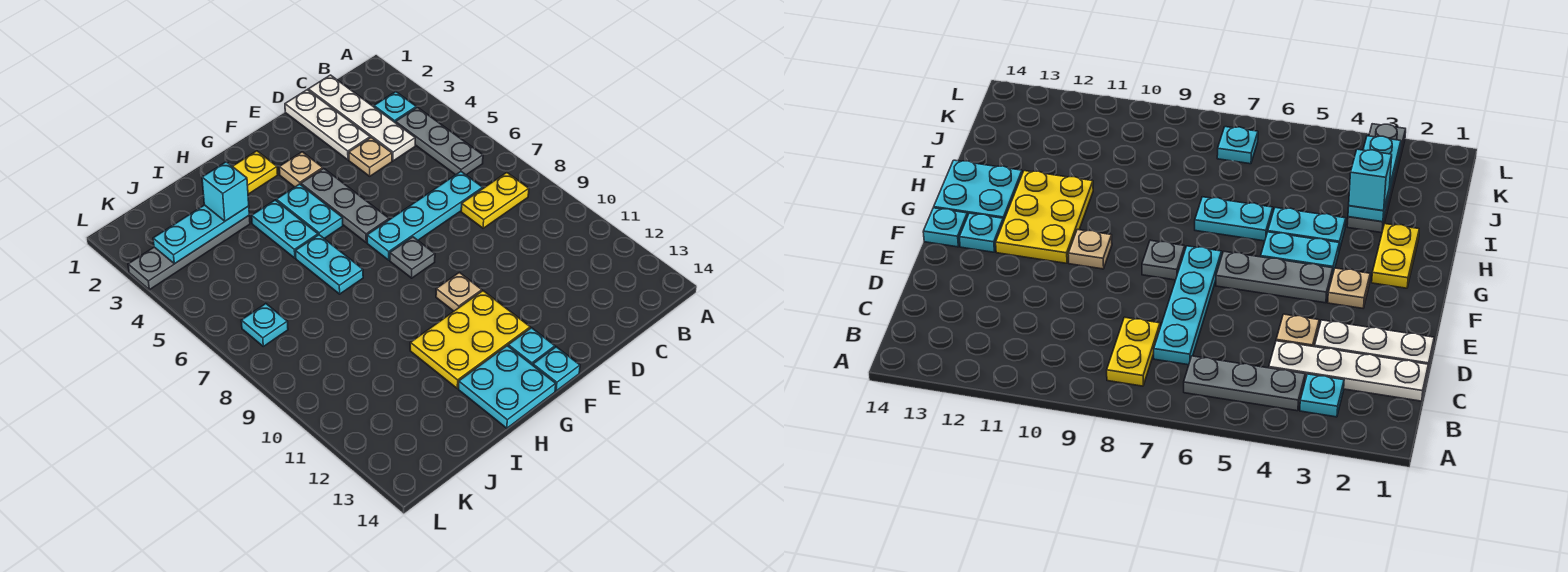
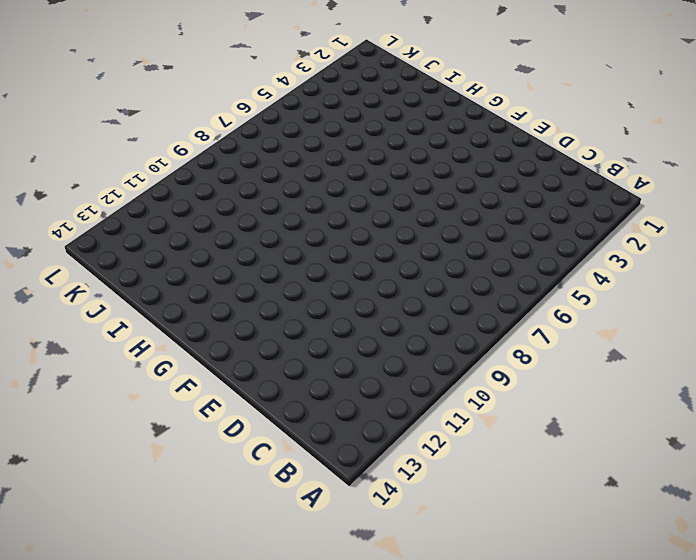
none -> cyan 1x1 plate [374,92,416,123]
none -> grey 1x3 plate [396,107,483,175]
none -> yellow 1x2 plate [461,173,529,228]

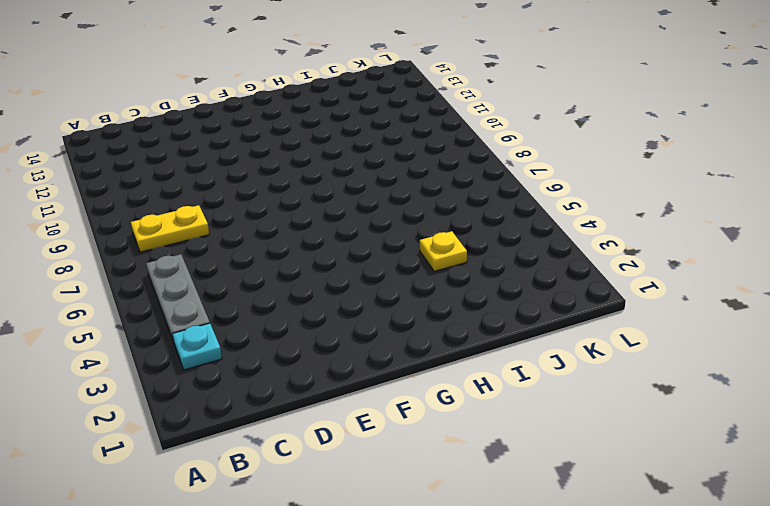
yellow 1x1 plate [420,231,467,271] -> none
none -> white 1x4 plate [308,75,415,161]
none -> cyan 1x4 plate [367,172,483,260]
none -> white 1x3 plate [285,90,370,160]

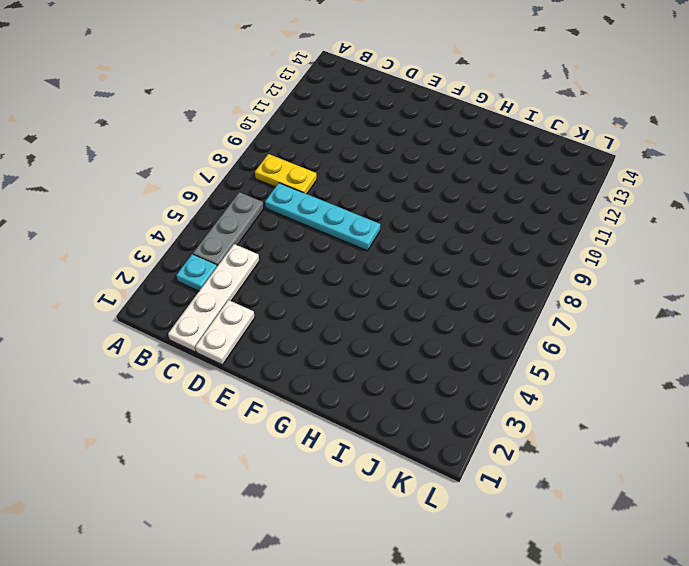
white 1x2 plate [195,300,255,365] -> white 1x3 plate [285,90,370,160]
none -> tan 1x1 plate [349,138,392,176]
none -> tan 1x1 plate [279,152,323,187]
none -> grey 1x3 plate [301,168,389,242]

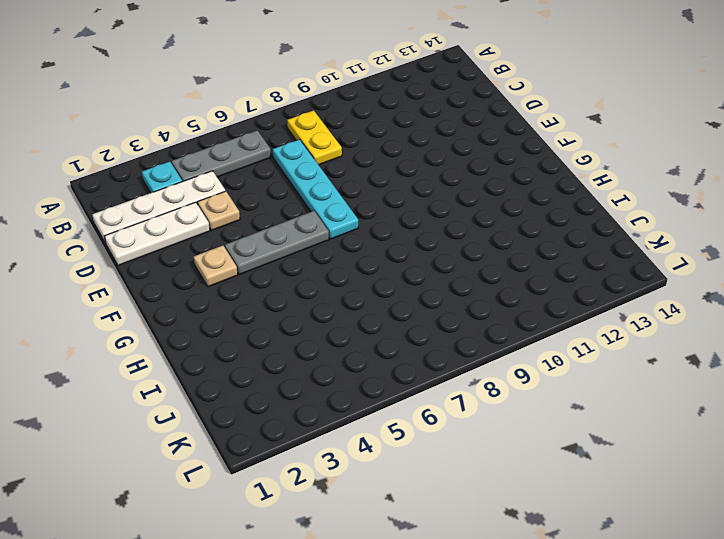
none -> grey 1x1 plate [390,237,435,278]
none -> tan 1x1 plate [436,273,482,311]
none -> yellow 2x3 plate [410,291,530,388]

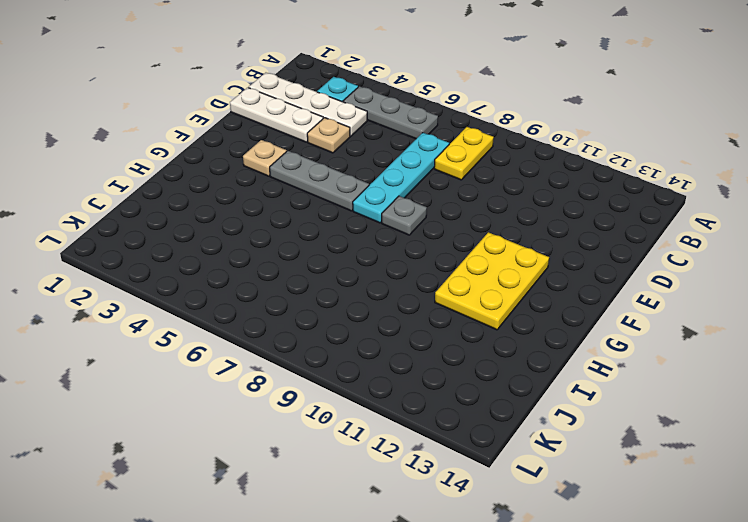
none -> tan 1x1 plate [436,273,482,311]
none -> cyan 1x1 plate [508,328,555,365]
none -> cyan 1x1 plate [533,347,580,391]

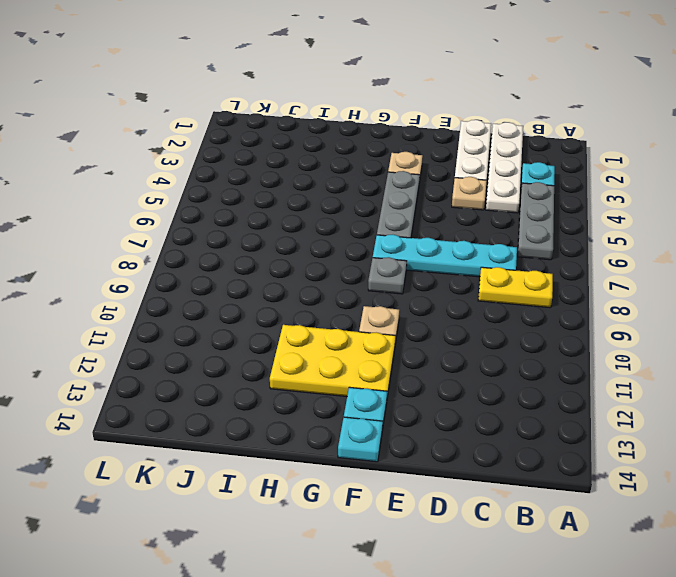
none -> yellow 1x2 plate [232,151,278,194]
none -> cyan 1x2 plate [276,184,343,238]
none -> cyan 2x2 plate [459,346,556,428]

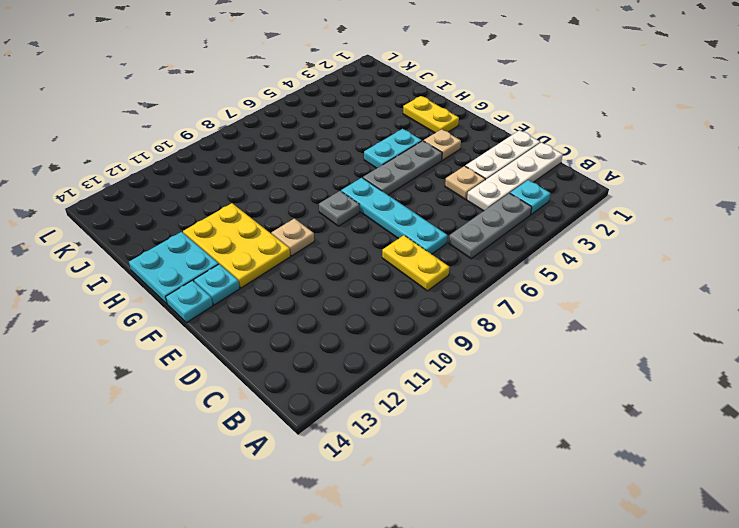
none -> cyan 1x2 plate [252,200,318,258]
none -> cyan 1x2 plate [296,235,363,294]
none -> grey 1x4 plate [128,216,250,290]

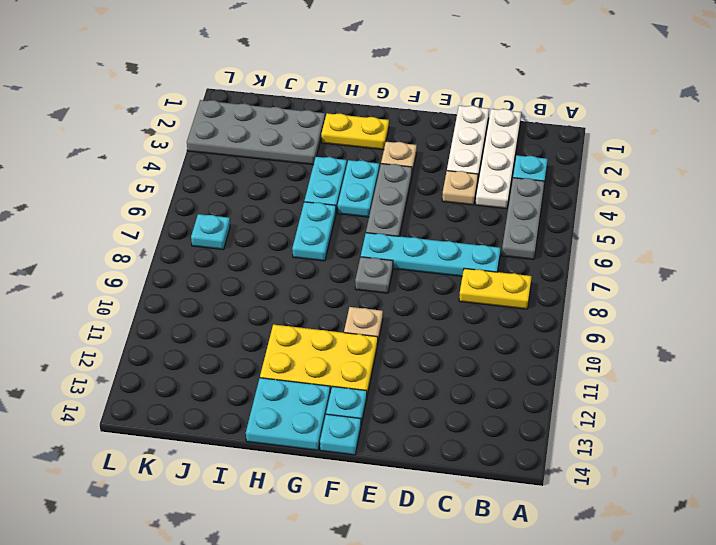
grey 2x4 plate [187,100,325,165] -> grey 1x4 plate [128,216,250,290]
none -> cyan 1x3 plate [153,205,249,264]
none -> cyan 1x1 brick [202,162,249,221]

